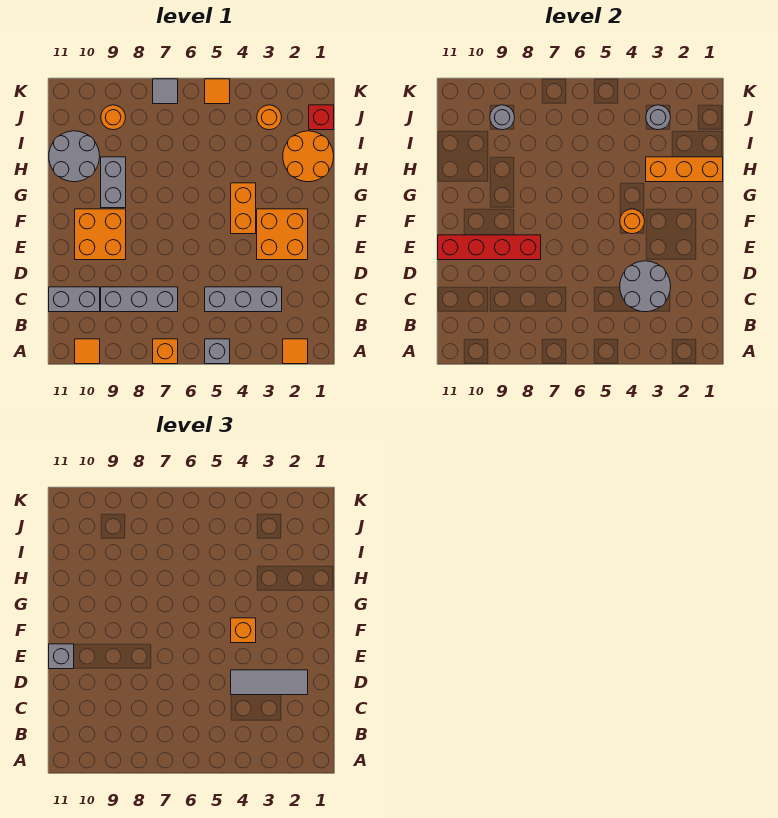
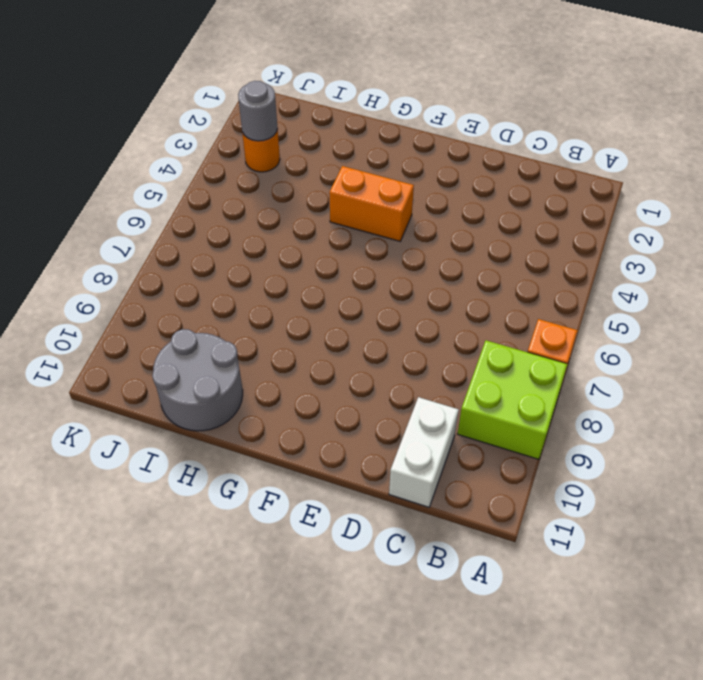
lime 2x2 brick [458,340,567,459] -> none
white 1x2 brick [389,397,459,507] -> grey 1x2 brick [49,287,100,312]
none -> orange 1x1 tile [283,339,308,364]
none -> grey 1x1 brick [205,339,230,364]
none -> orange 1x1 tile [75,339,100,364]

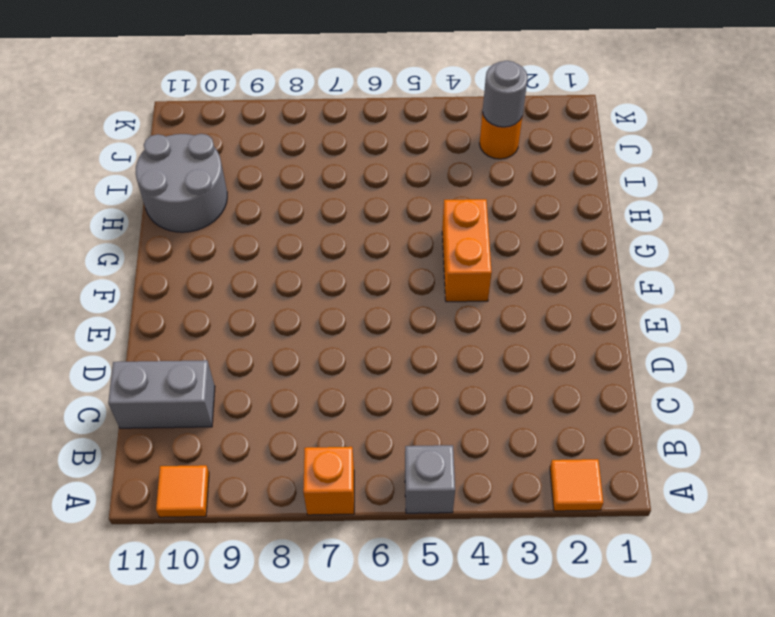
none -> grey 1x3 brick [205,287,282,312]
none -> grey 1x3 brick [101,287,178,312]
none -> orange 2x2 brick [257,209,308,260]

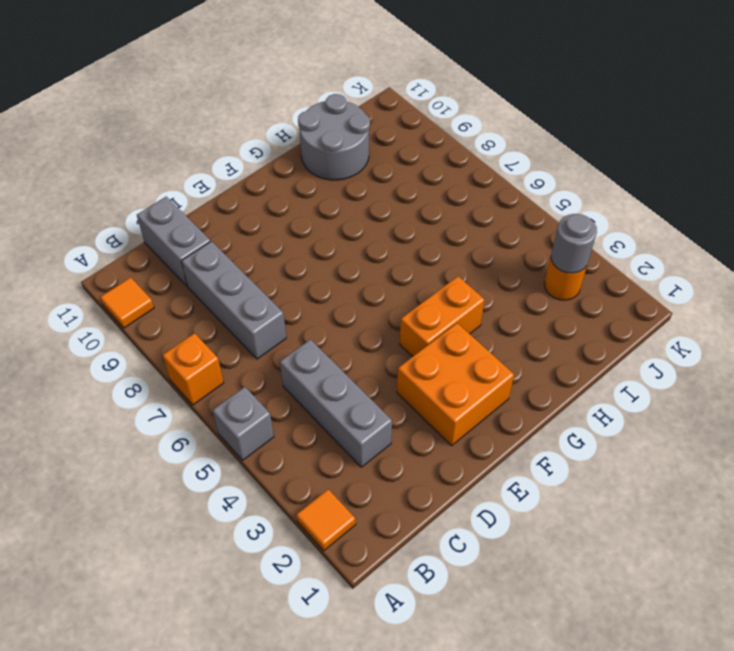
none -> orange 2x2 brick [75,209,126,260]
none -> grey 1x2 brick [101,157,126,208]
none -> orange 2x2 round brick [283,131,334,182]

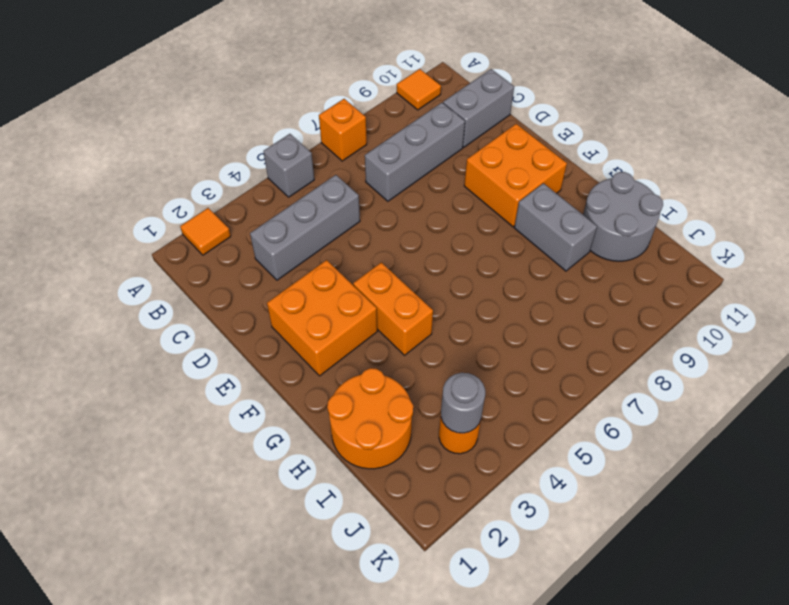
none -> red 1x1 brick [309,105,334,130]
none -> orange 1x1 round brick [101,105,126,130]
none -> orange 1x1 tile [205,79,230,104]

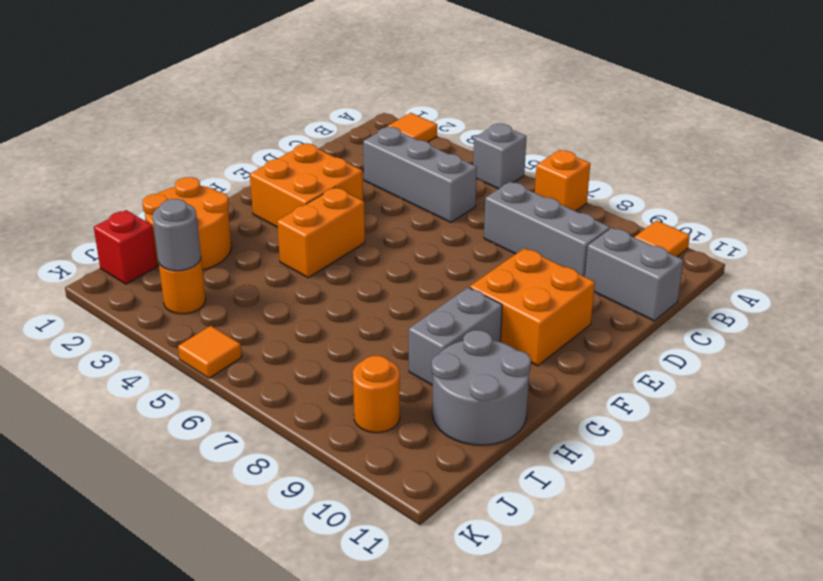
none -> grey 1x1 tile [153,79,178,104]
none -> grey 2x2 round brick [620,261,671,312]
none -> red 1x4 brick [438,235,541,260]

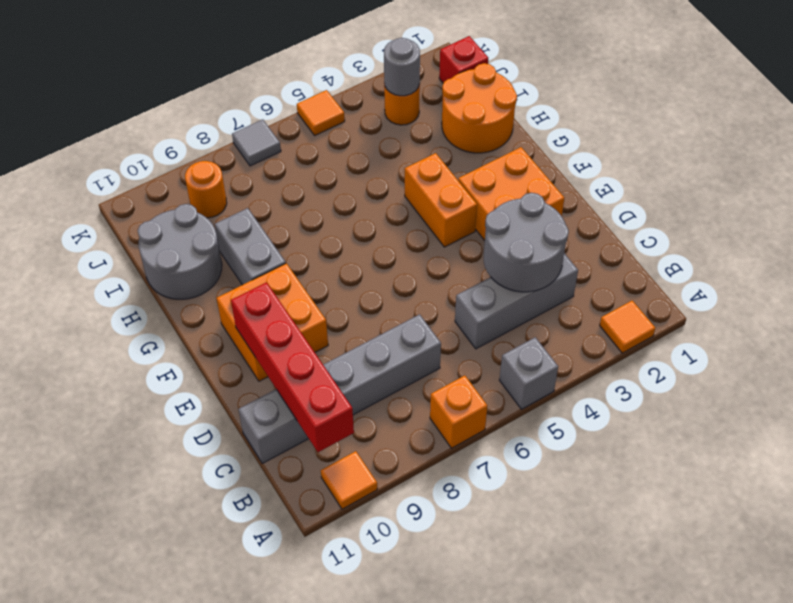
red 1x4 brick [231,282,354,452] -> red 1x4 brick turned to [438,235,541,260]
none -> orange 1x1 round brick [620,209,645,234]
none -> orange 1x3 brick [646,157,723,182]
none -> grey 1x1 round brick [490,105,515,130]

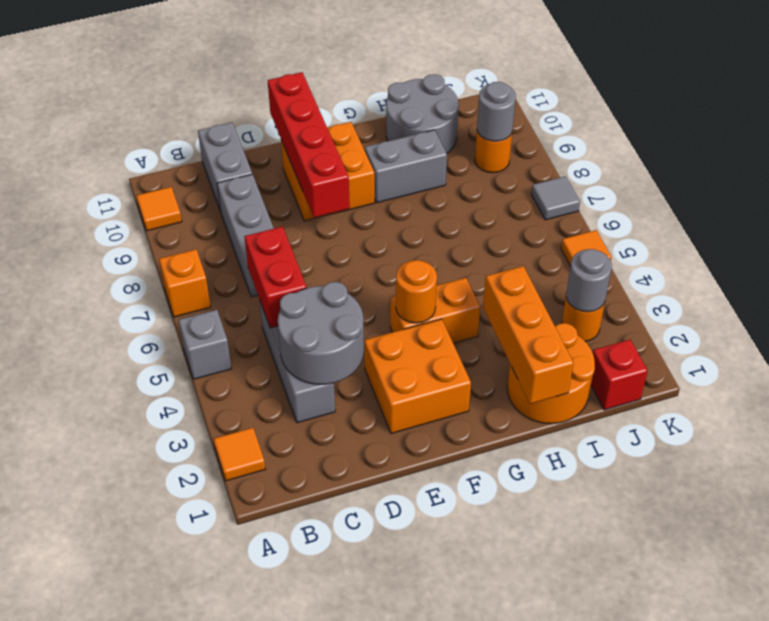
red 1x2 brick [244,227,307,328] -> none
none -> grey 1x3 tile [231,670,308,695]
none -> grey 1x1 brick [49,644,74,669]
none -> orange 1x1 brick [231,618,256,643]

